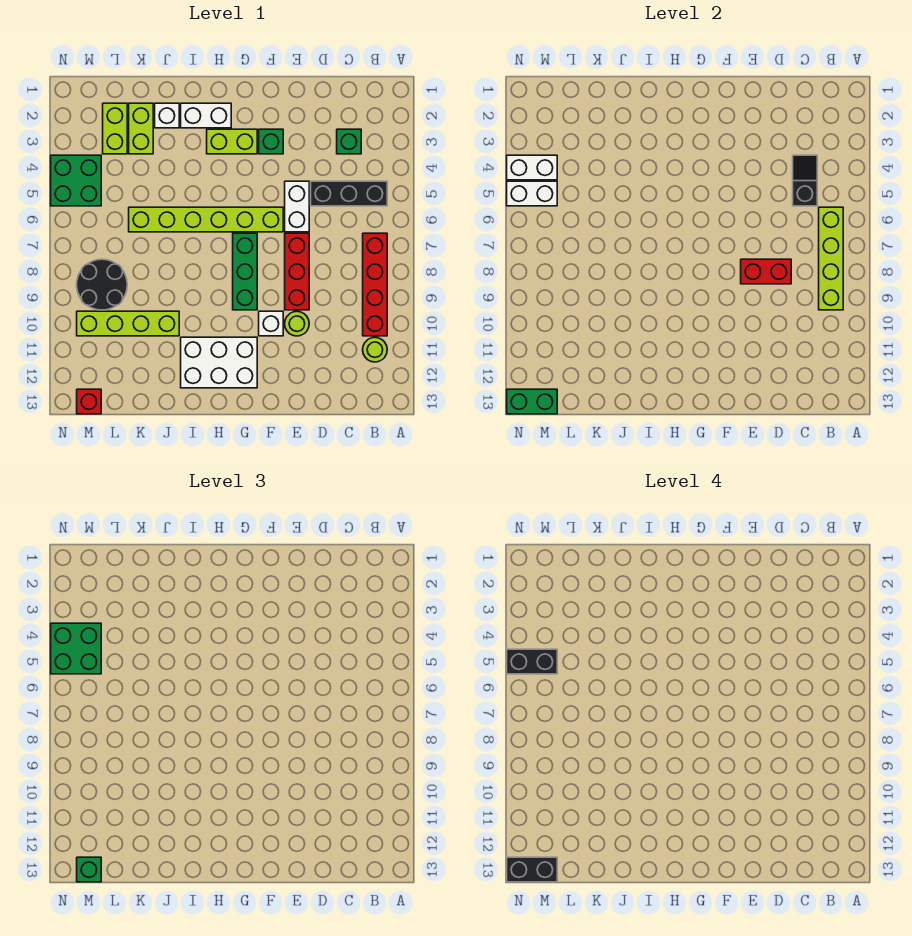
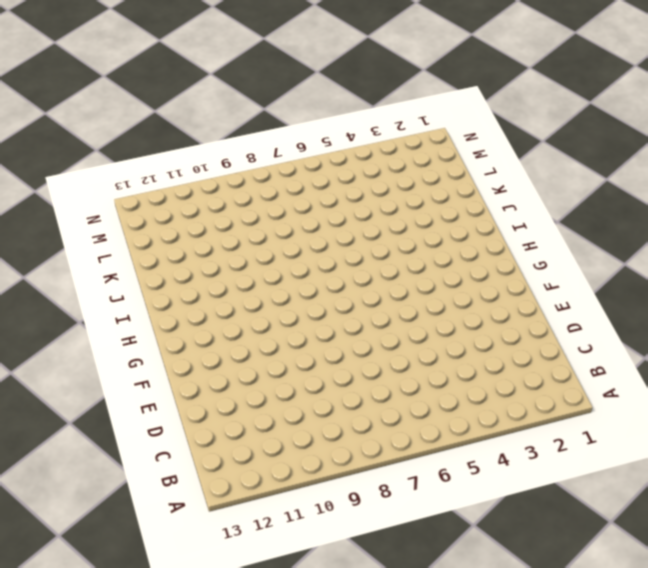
none -> black 1x3 brick [311,181,387,206]
none -> red 1x4 brick [363,233,387,336]
none -> lime 1x1 round brick [363,337,387,362]
none -> green 1x1 brick [337,129,361,154]

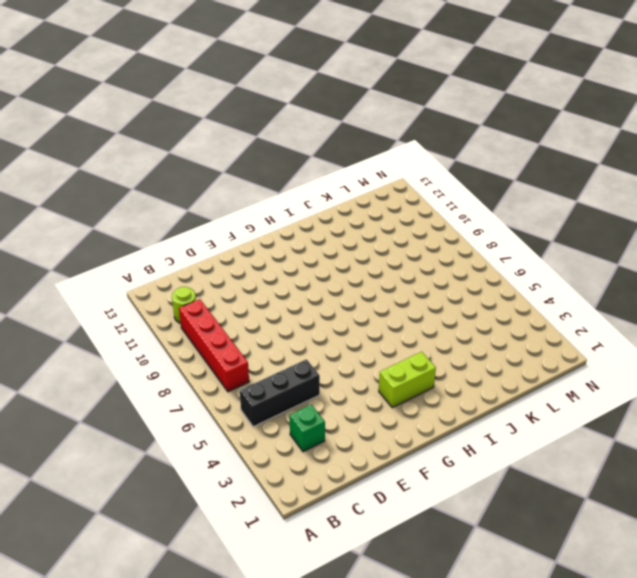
none -> white 1x2 brick [285,181,309,232]
none -> red 1x3 brick [285,233,309,310]
none -> lime 1x1 round brick [285,311,309,336]
none -> green 1x1 brick [259,129,283,154]

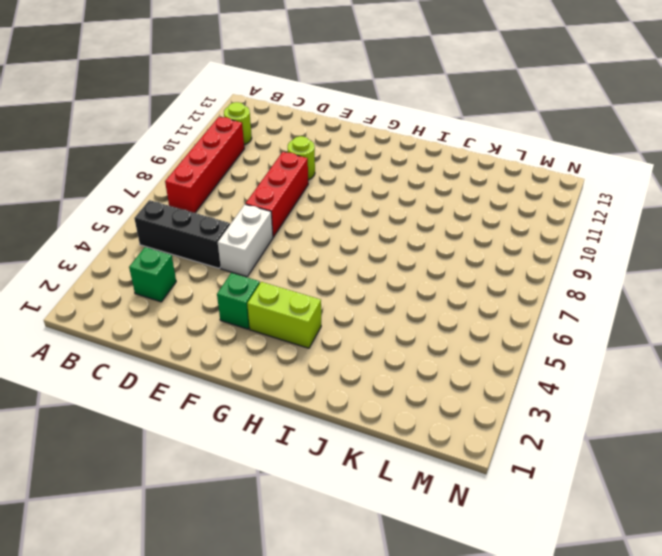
none -> lime 1x6 brick [129,207,283,232]
none -> white 1x1 brick [259,311,283,336]
none -> green 1x3 brick [233,233,257,310]
none -> white 2x3 brick [181,337,257,388]

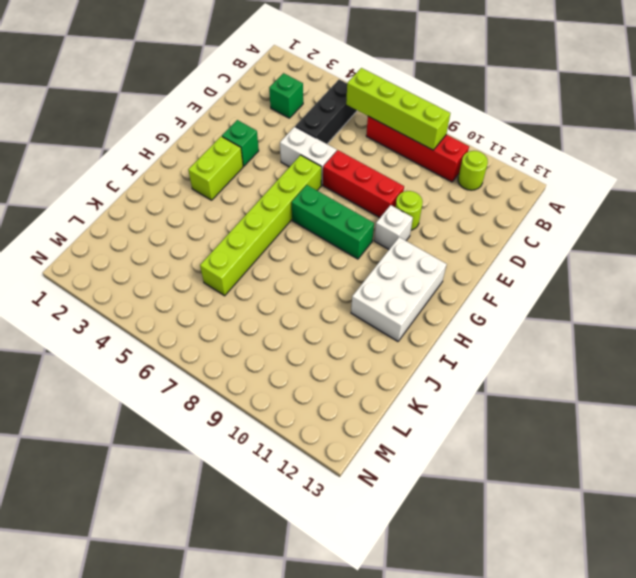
none -> white 1x2 brick [181,103,231,128]
none -> white 1x1 brick [155,103,179,128]
none -> lime 1x4 brick [77,311,179,336]
none -> lime 1x2 brick [129,103,153,154]

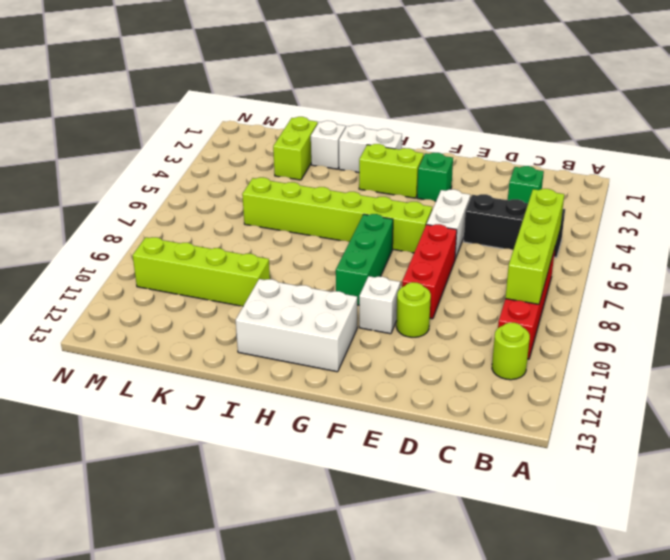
none -> lime 1x2 brick [103,103,127,154]
none -> black 2x2 round brick [77,259,127,310]
none -> green 2x2 brick [51,155,101,206]
none -> red 1x1 brick [77,389,101,414]

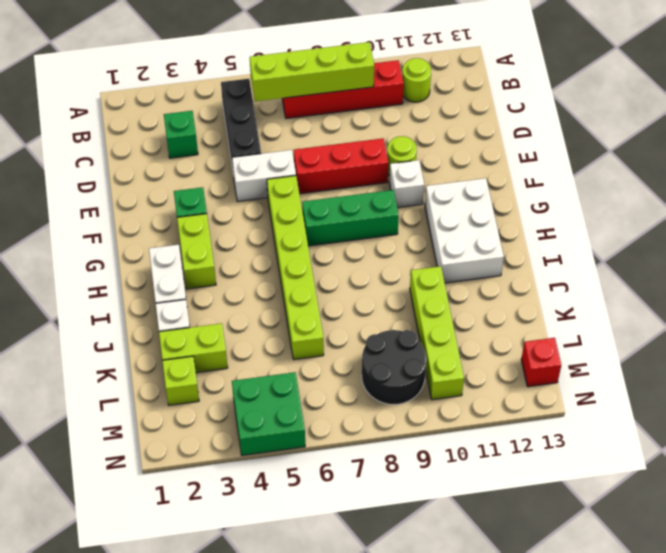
lime 1x1 brick [162,356,199,405] -> lime 1x2 brick [103,103,127,154]
none -> black 1x2 slope [793,155,817,206]
none -> red 1x2 brick [741,259,791,284]
none -> white 1x2 brick [507,155,557,180]
none -> white 1x2 brick [507,181,557,206]

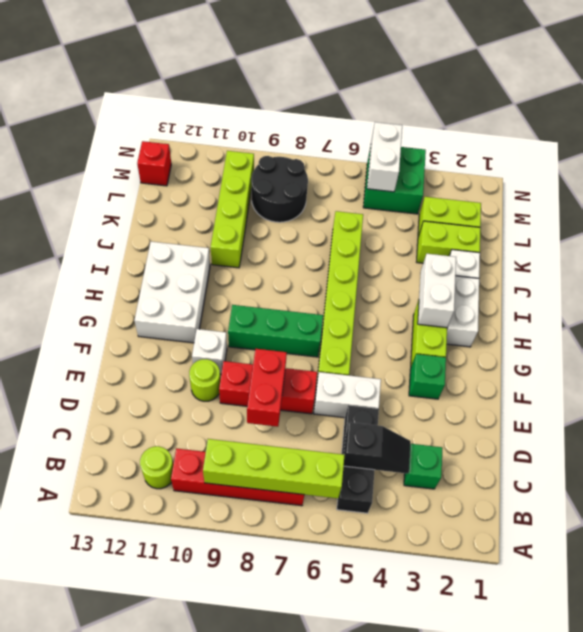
white 1x2 brick [418,254,456,328] -> white 1x2 brick moved to [507,155,557,180]
none -> green 1x2 brick [507,389,557,414]
none -> green 2x2 brick [51,623,101,674]
none -> green 1x1 brick [77,857,101,882]
none -> black 1x2 brick [507,649,557,674]

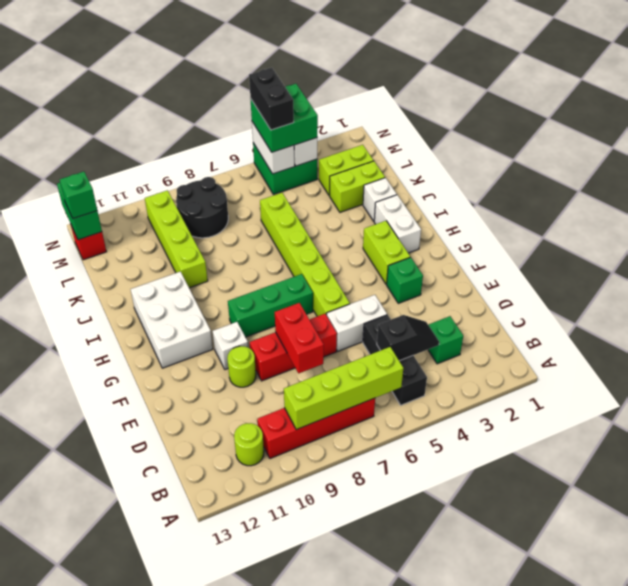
none -> black 1x2 brick [507,857,557,882]

